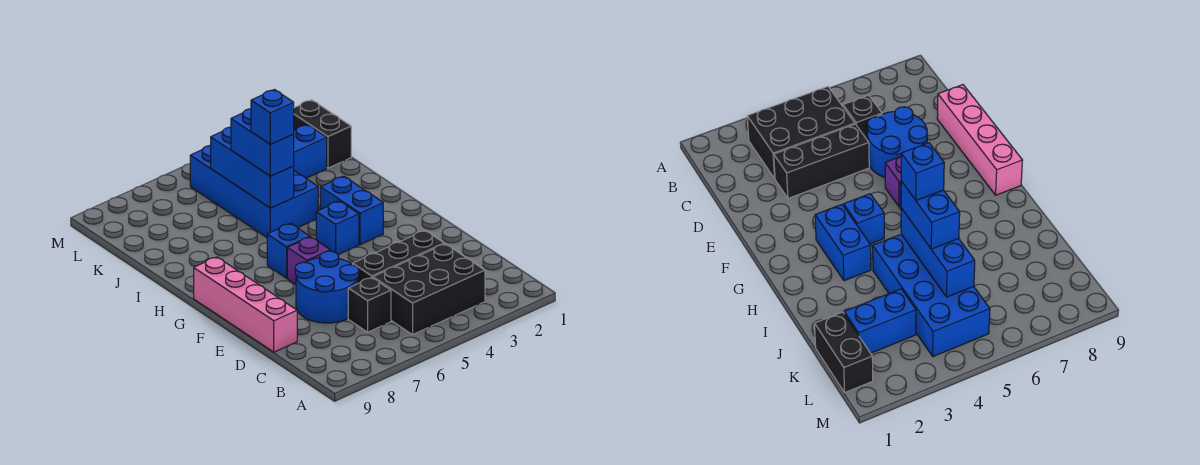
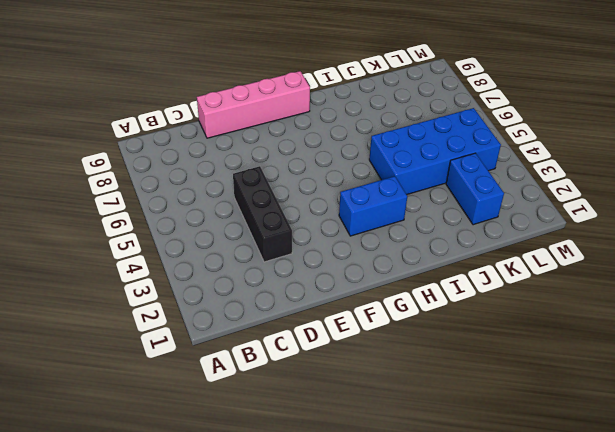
none -> black 2x3 brick [373,244,485,335]
none -> black 1x1 brick [348,277,391,332]
none -> blue 2x2 round brick [295,251,359,323]

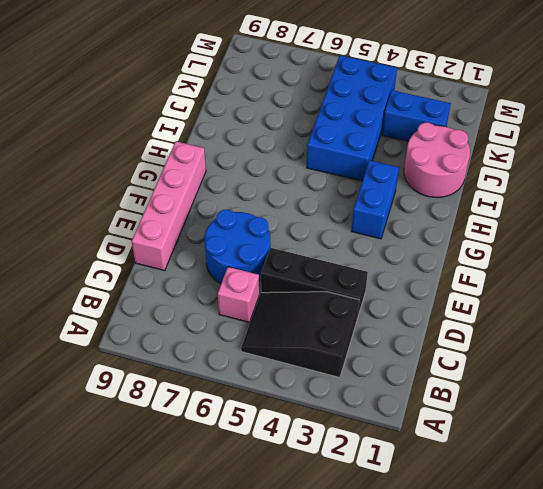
black 2x3 slope [241,292,359,377] -> black 2x3 brick [373,244,485,335]
pink 1x1 brick [218,267,259,323] -> black 1x1 brick [348,277,391,332]
pink 2x2 round brick [404,123,470,198] -> none
none -> purple 1x1 brick [287,237,330,284]
none -> blue 1x1 brick [316,201,359,255]
none -> blue 1x1 brick [267,223,310,278]

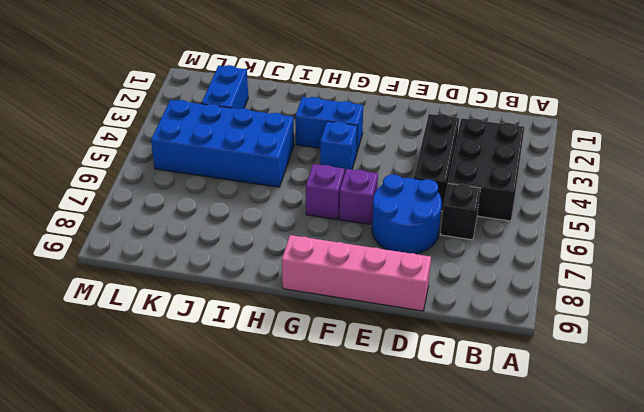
purple 1x1 brick [306,164,345,220] -> blue 1x1 brick [267,223,310,278]
none -> black 1x2 brick [294,100,351,168]
none -> blue 1x3 brick [211,127,294,208]
none -> blue 1x2 brick [231,109,294,176]

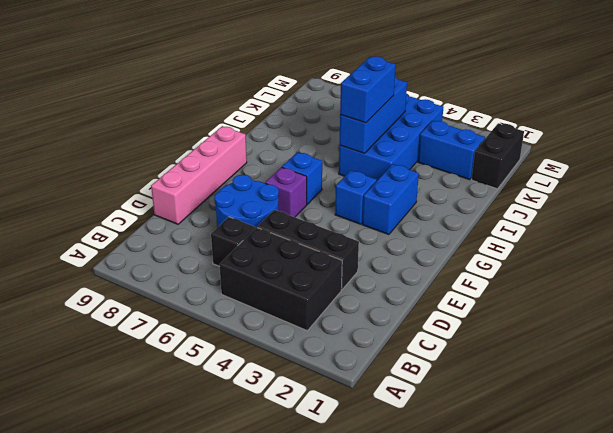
none -> blue 1x1 brick [251,90,294,144]

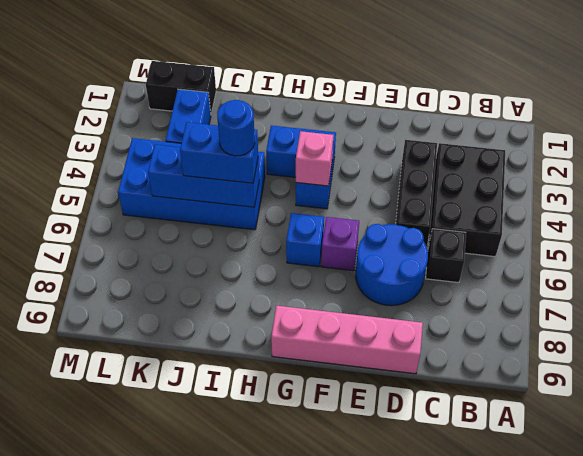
pink 1x1 brick [296,131,333,186] -> none
blue 1x1 round brick [217,100,255,156] -> blue 1x1 brick [251,90,294,144]

